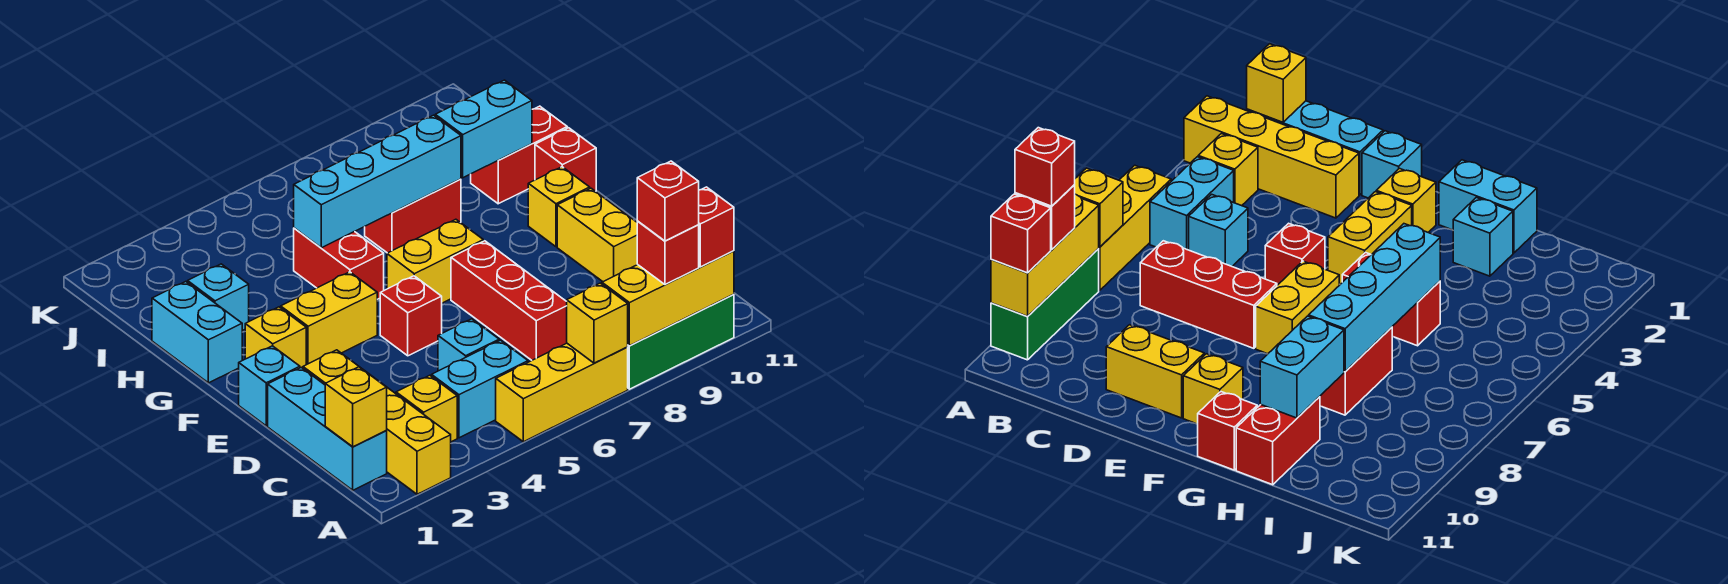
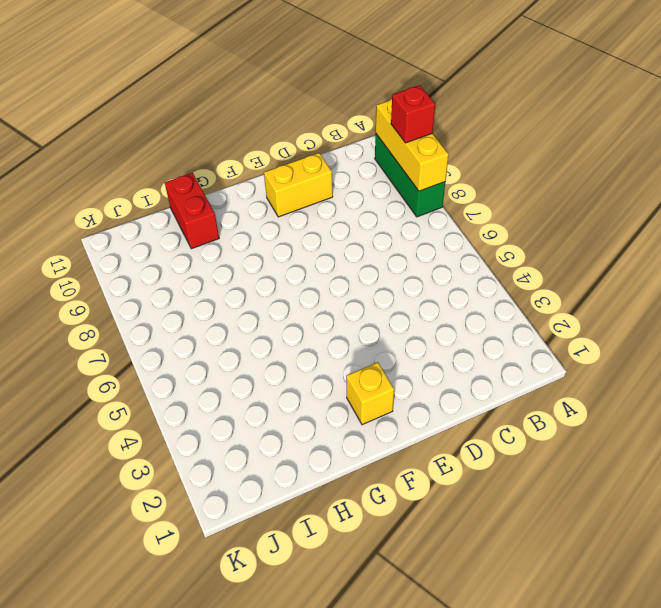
none -> yellow 1x4 brick [303,350,451,494]
none -> yellow 1x3 brick [496,343,628,442]
none -> cyan 1x3 brick [268,367,387,490]

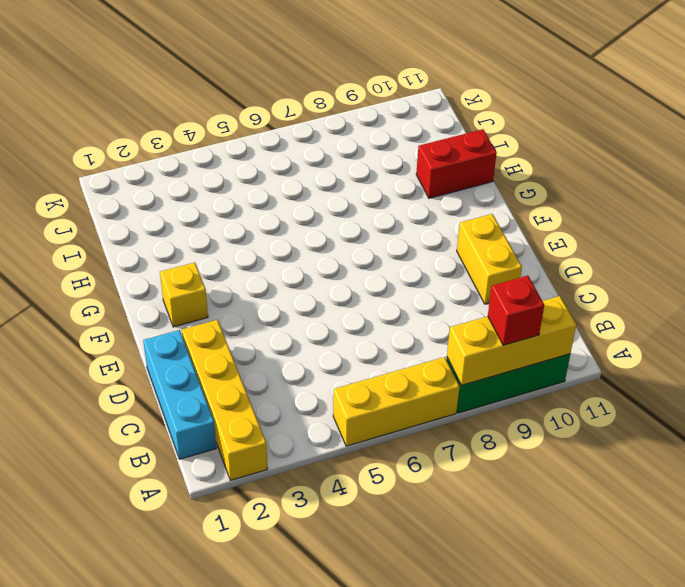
none -> yellow 1x1 brick [396,375,457,442]
none -> cyan 1x2 brick [432,340,528,438]
none -> cyan 1x1 brick [438,319,499,371]

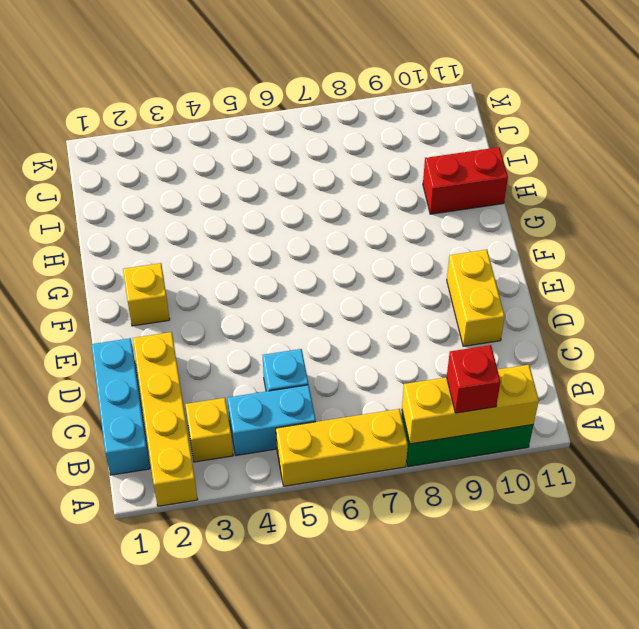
none -> red 1x3 brick [451,241,567,360]
none -> cyan 1x1 brick [239,346,300,426]
none -> red 1x1 brick [380,276,442,356]

